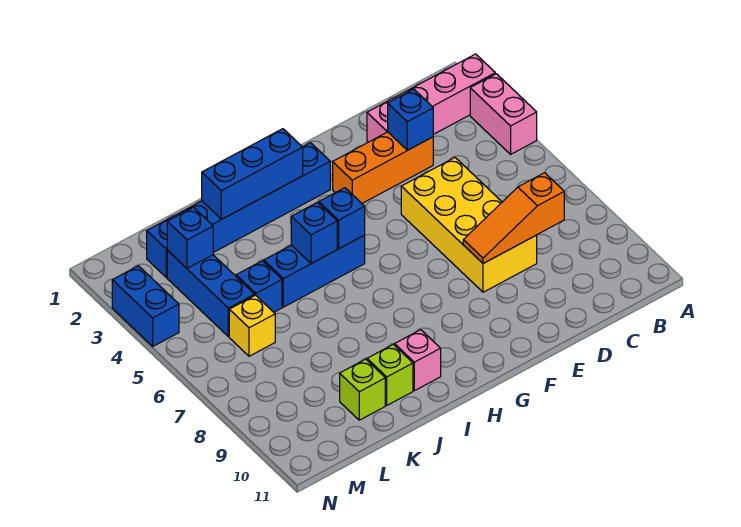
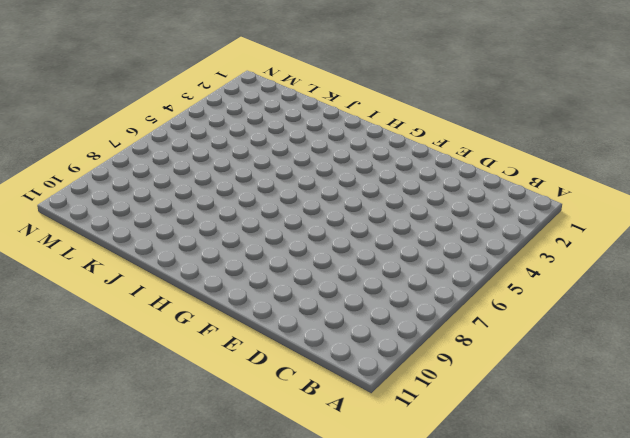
none -> pink 1x4 brick [367,54,495,142]
none -> pink 1x2 brick [470,74,537,154]
none -> orange 1x3 brick [333,132,433,203]

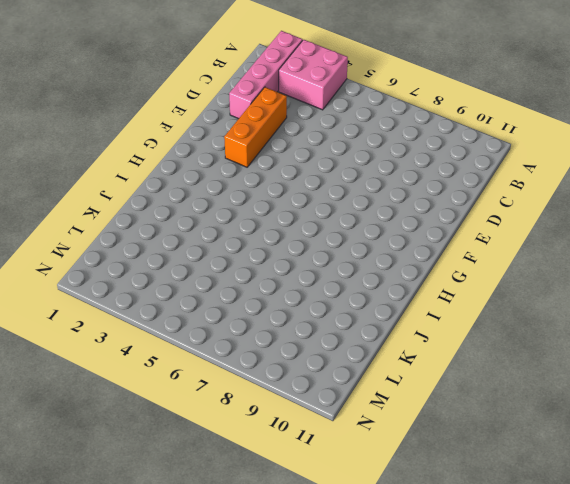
pink 2x2 brick [279,40,348,110] -> pink 1x2 brick [470,74,537,154]
none -> yellow 2x4 brick [401,158,537,292]
none -> blue 1x6 brick [147,143,330,278]
none -> blue 1x3 brick [264,235,365,307]

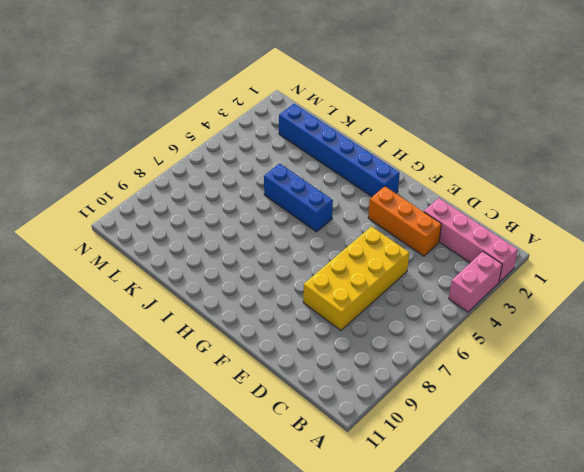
none -> pink 1x1 brick [395,330,441,391]
none -> lime 1x1 brick [367,344,413,405]
none -> blue 1x1 brick [236,261,282,312]

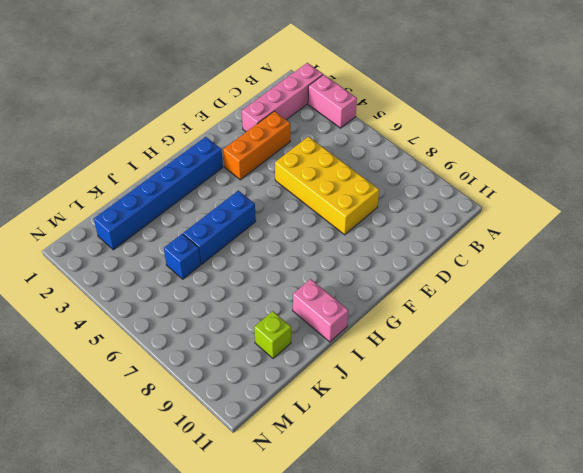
pink 1x2 brick [293,279,349,342] -> pink 1x1 brick [395,330,441,391]
none -> lime 1x1 brick [367,344,413,405]
none -> blue 1x3 brick [167,250,255,337]
none -> yellow 1x1 brick [229,295,275,356]

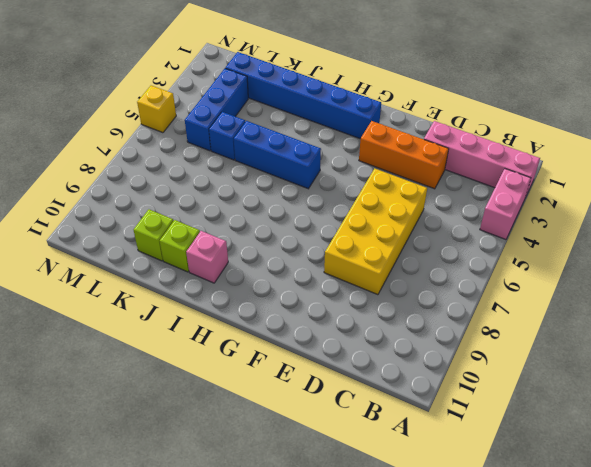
yellow 1x1 brick [137,85,176,133] -> yellow 1x1 brick moved to [229,295,275,356]
none -> blue 1x2 brick [112,266,179,346]
none -> orange 1x3 slope [463,173,564,264]
none -> blue 1x1 brick [388,89,433,150]

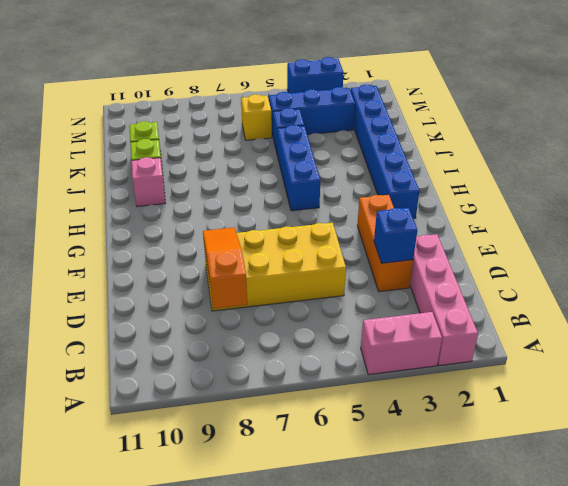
none -> blue 1x3 brick [202,129,303,219]
none -> blue 1x1 brick [319,188,365,249]
none -> blue 1x1 brick [291,202,337,264]

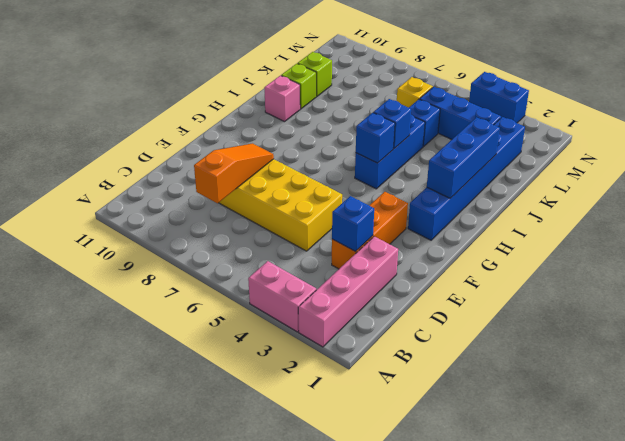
none -> blue 1x1 brick [167,207,213,268]

